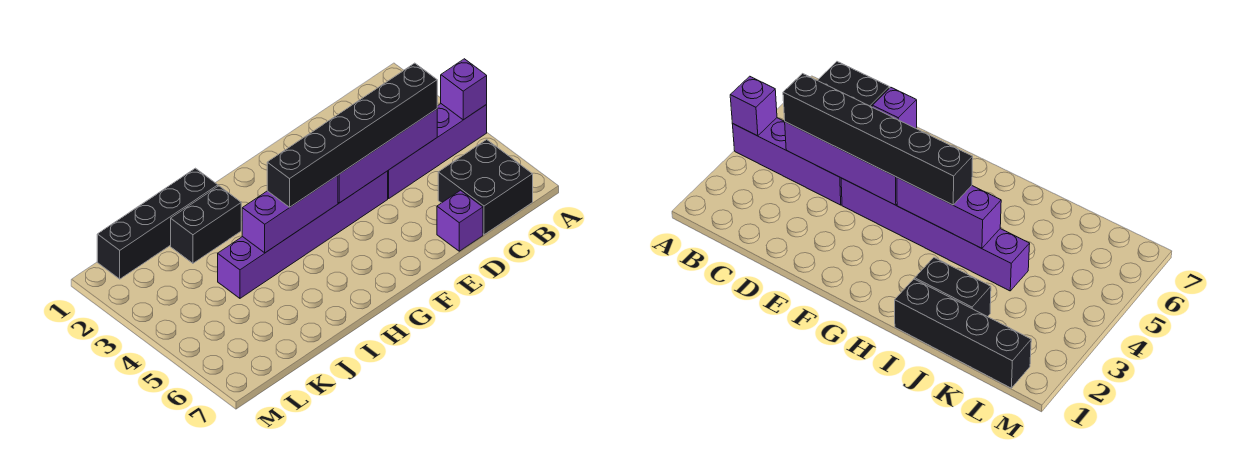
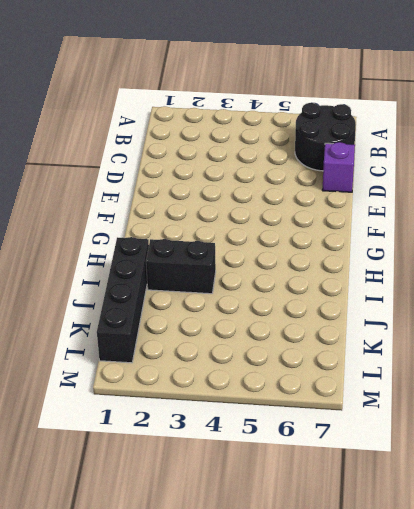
black 2x2 round brick [295,103,356,171] -> black 2x2 brick [438,140,533,235]
black 1x2 brick [146,239,216,294] -> black 1x2 brick turned to [171,186,241,263]
none -> purple 1x4 brick [388,104,487,198]
none -> purple 1x6 brick [218,171,388,298]

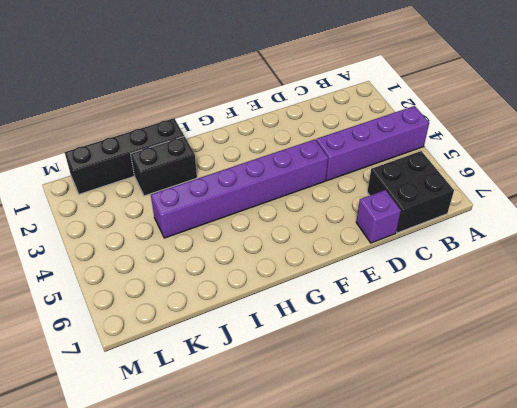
none -> purple 1x1 brick [441,59,487,120]
none -> purple 1x4 brick [338,109,437,203]

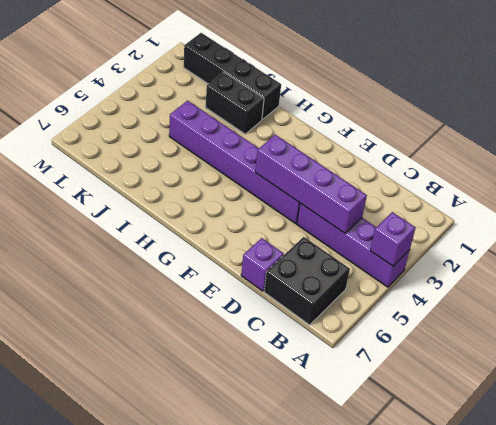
none -> purple 1x3 brick [242,175,338,253]
none -> black 1x6 brick [267,63,437,207]

